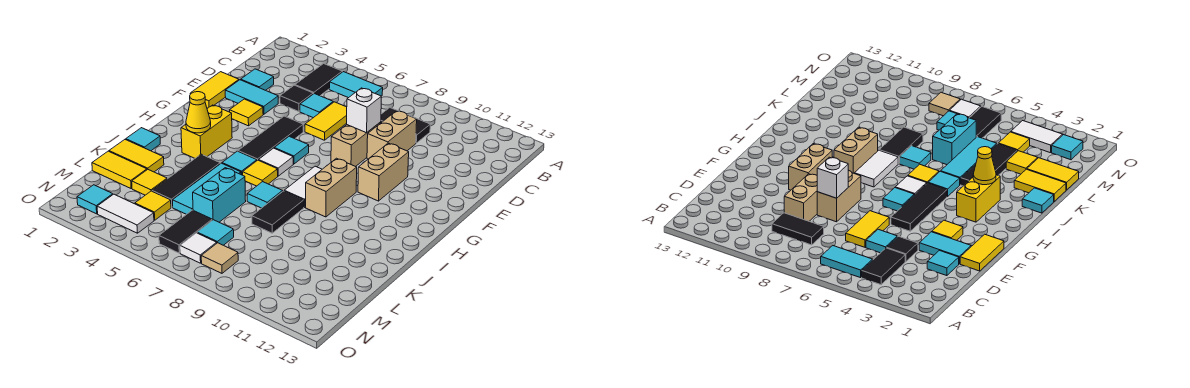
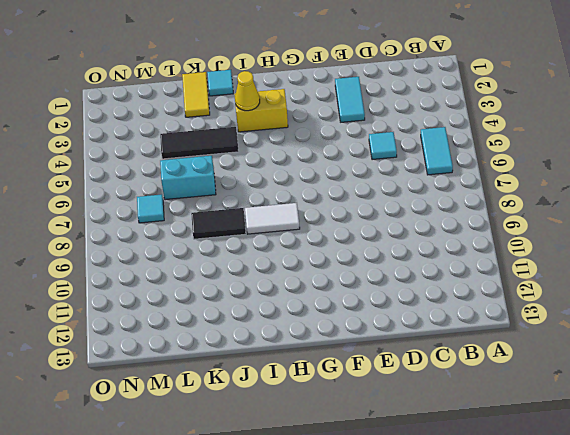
none -> black 1x2 tile [295,64,342,96]
none -> black 1x2 tile [381,108,430,143]
none -> cyan 1x1 tile [241,69,274,90]
none -> black 1x1 tile [280,85,313,112]

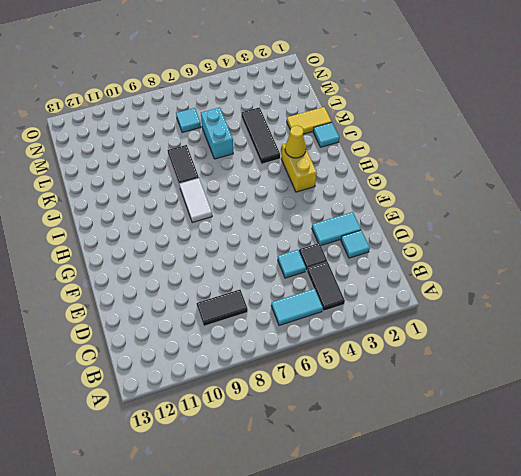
none -> yellow 1x2 tile [305,102,347,140]
none -> tan 1x2 brick [367,111,417,159]
none -> yellow 1x2 tile [190,72,239,108]
none -> tan 1x2 brick [331,122,381,167]

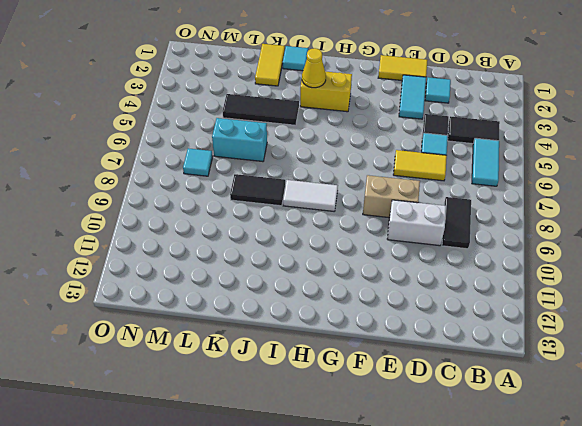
white 1x2 brick [387,200,446,246] -> tan 1x2 brick [367,111,417,159]
none -> yellow 1x1 tile [230,99,263,126]
none -> black 1x3 tile [238,116,303,160]
none -> tan 1x2 brick [358,143,409,201]
none -> cyan 1x1 tile [274,136,309,164]

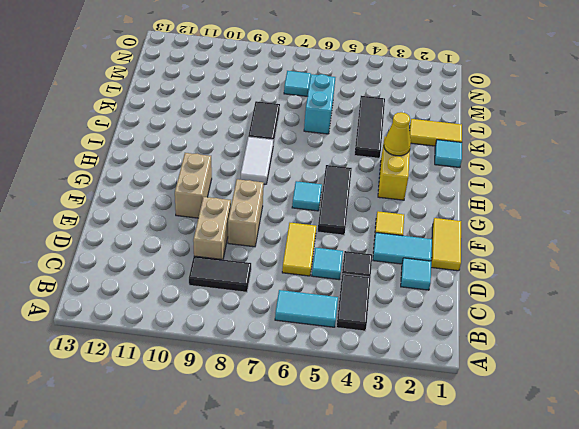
none -> white 1x1 tile [259,148,293,176]
none -> tan 1x2 brick [306,158,357,217]
none -> cyan 1x1 tile [222,151,257,175]
none -> yellow 1x1 tile [243,160,278,186]

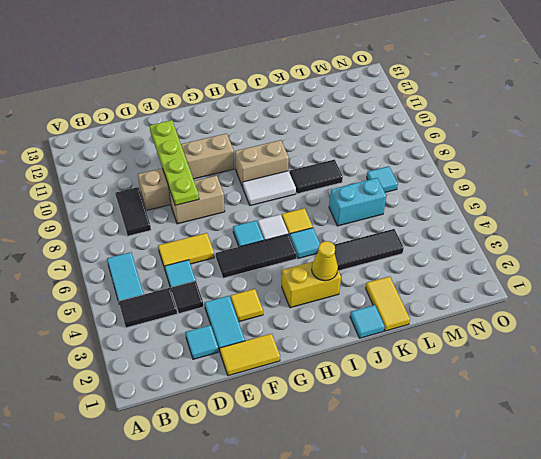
lime 1x4 plate [149,120,199,205] -> white 1x1 brick [347,88,381,133]
none -> cyan 1x3 tile [172,163,241,214]
none -> cyan 1x1 tile [247,182,283,208]
none -> yellow 1x2 tile [92,151,147,188]
none -> yellow 1x1 tile [132,170,167,195]

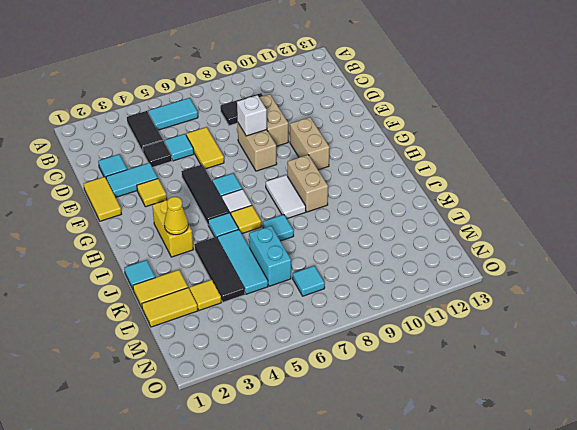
none -> black 1x2 tile [252,191,304,233]
none -> yellow 1x1 tile [135,191,171,220]
none -> black 1x2 tile [159,210,212,253]
none -> cyan 1x1 tile [77,185,113,214]

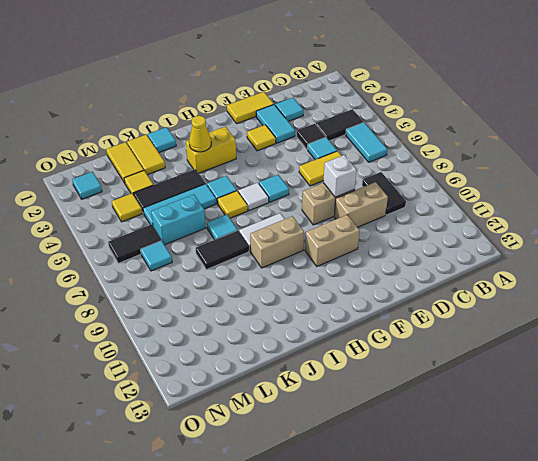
none -> black 1x3 tile [238,116,303,160]
none -> white 1x2 tile [97,194,154,233]
none -> white 1x1 tile [180,233,217,263]
none -> tan 1x1 tile [201,243,238,273]

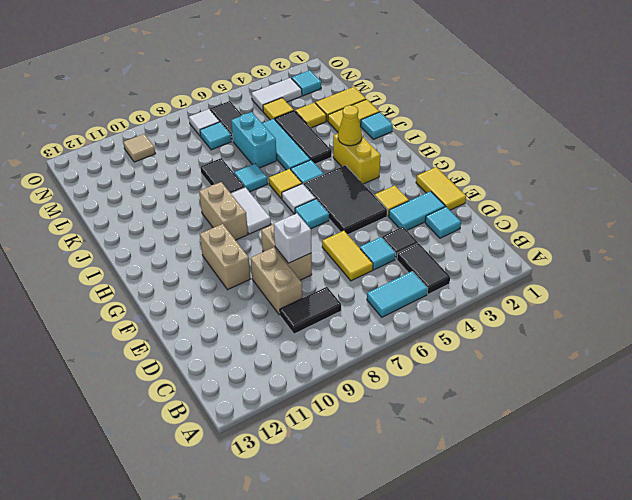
black 2x3 tile [304,165,387,235] -> black 1x3 tile [238,116,303,160]
tan 1x1 tile [123,134,155,162] -> tan 1x1 tile moved to [201,243,238,273]

